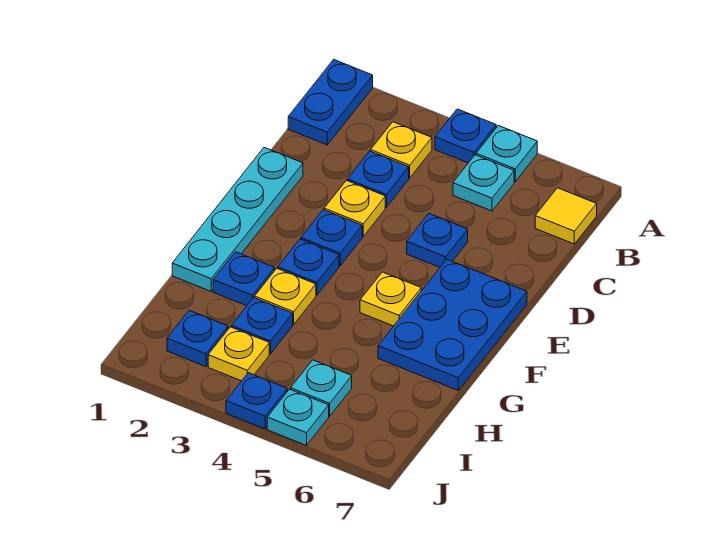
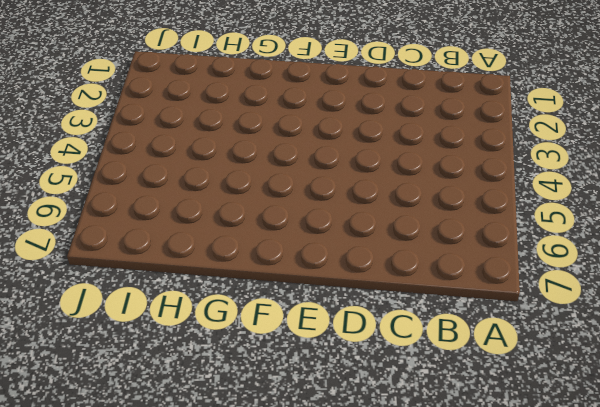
none -> blue 1x2 plate [288,59,373,145]
none -> blue 1x1 plate [435,109,496,163]
none -> cyan 1x1 plate [476,126,537,182]

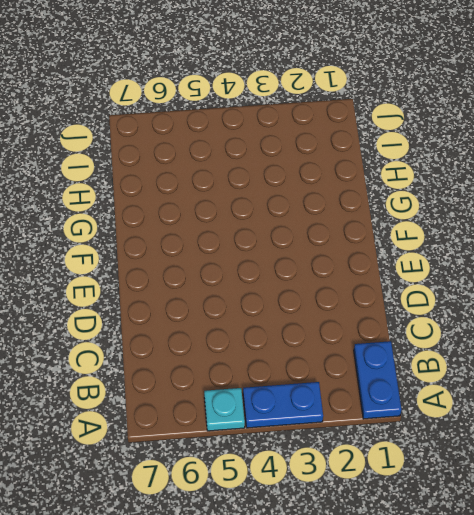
blue 1x2 plate [243,382,323,428] -> blue 1x1 plate [435,109,496,163]
none -> yellow 1x1 plate [371,122,432,178]
none -> cyan 1x1 plate [453,155,514,211]
none -> yellow 1x1 tile [535,188,597,244]

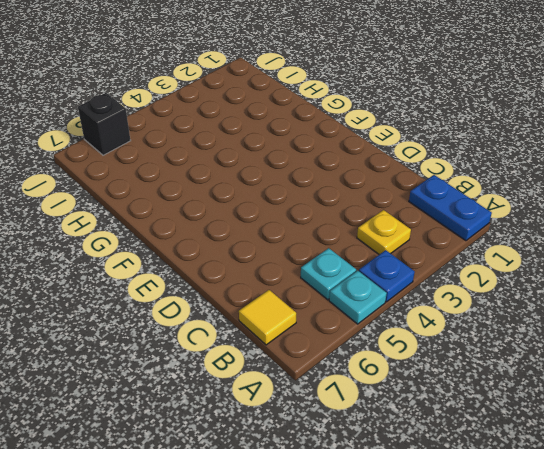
black 1x1 brick [78,93,131,155] -> none
none -> blue 1x1 plate [347,151,409,207]
none -> cyan 1x4 plate [172,148,303,291]
none -> yellow 1x1 plate [324,180,385,236]

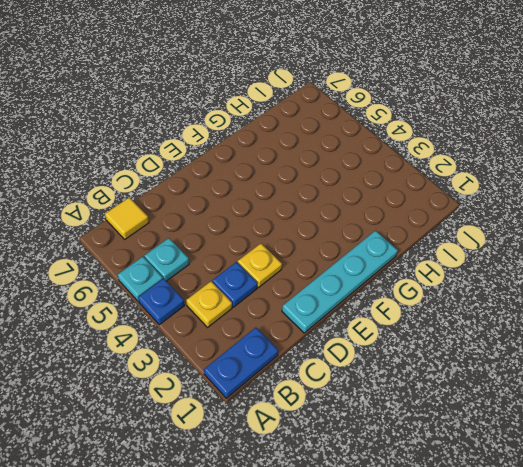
none -> blue 1x1 plate [407,214,468,267]
none -> blue 1x1 plate [301,210,362,266]
none -> blue 2x3 plate [378,259,527,390]

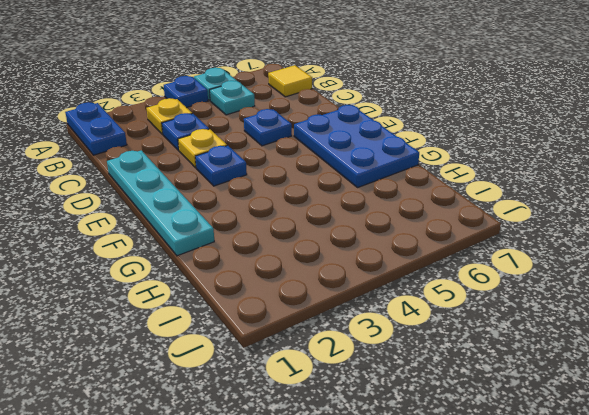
none -> blue 1x1 plate [278,239,339,295]
none -> yellow 1x1 plate [360,272,421,326]
none -> blue 1x1 plate [213,252,275,306]

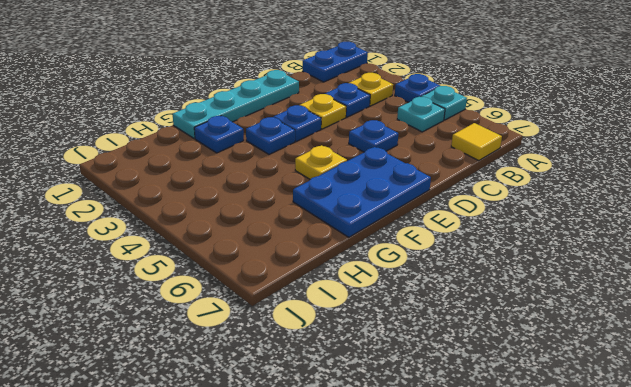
none -> yellow 1x1 plate [255,268,316,324]
none -> blue 1x1 plate [231,298,293,354]
none -> blue 1x1 plate [167,310,228,367]

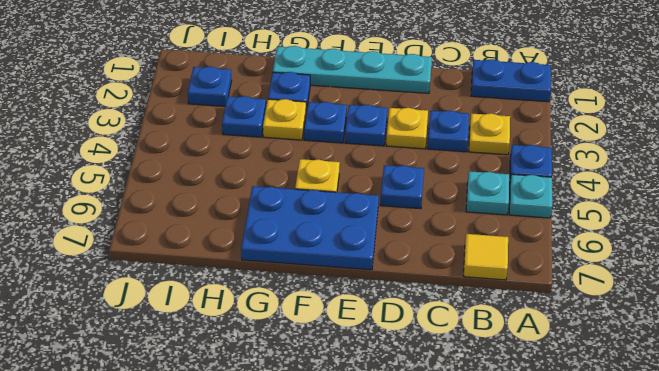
none -> yellow 1x1 plate [208,327,269,381]
none -> cyan 1x1 plate [291,360,352,416]
none -> blue 1x1 plate [226,373,287,429]

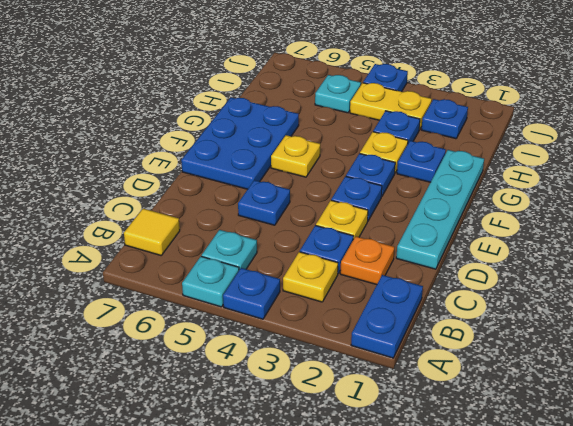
orange 1x1 plate [340,236,395,285] -> none
yellow 1x2 plate [350,83,432,130] -> yellow 1x1 plate [208,327,269,381]
none -> cyan 1x1 plate [267,389,329,445]

